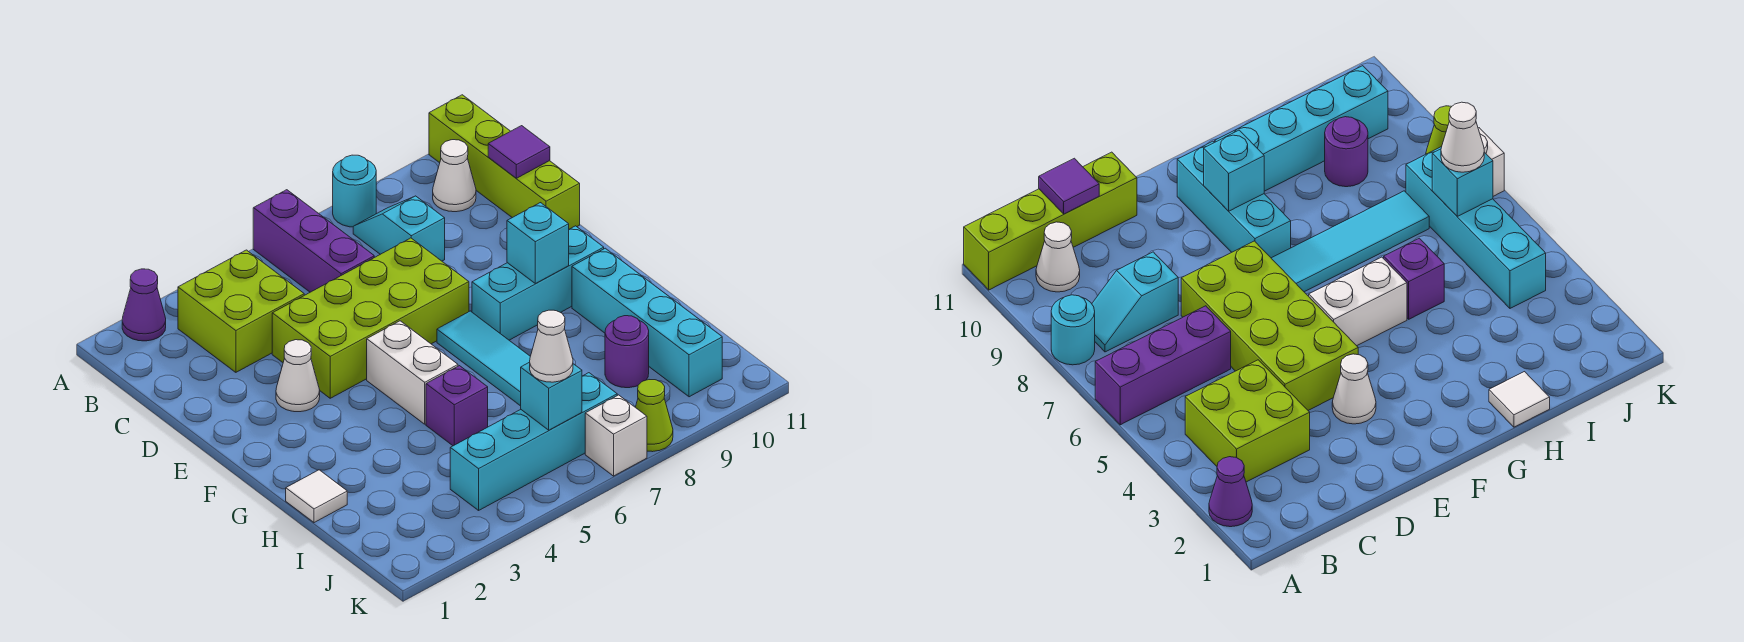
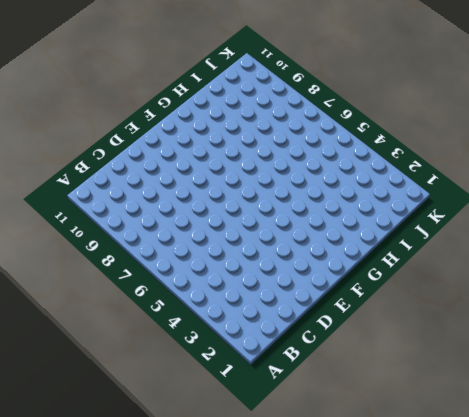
none -> purple 1x1 cone [122,269,166,341]
none -> purple 1x3 brick [253,190,374,292]
none -> cyan 1x1 round brick [333,155,376,227]

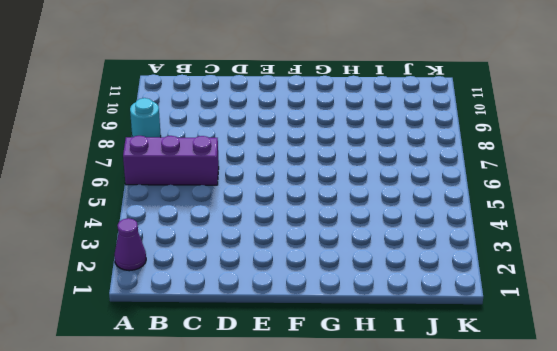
none -> lime 1x4 brick [429,95,580,229]
none -> lime 2x2 brick [178,250,304,372]
none -> cyan 1x2 slope [353,196,445,261]

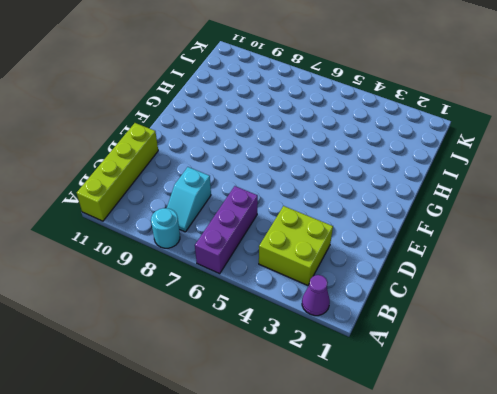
none -> white 1x1 cone [433,140,476,212]
none -> lime 2x4 brick [272,238,469,398]
none -> white 1x1 cone [276,340,320,412]

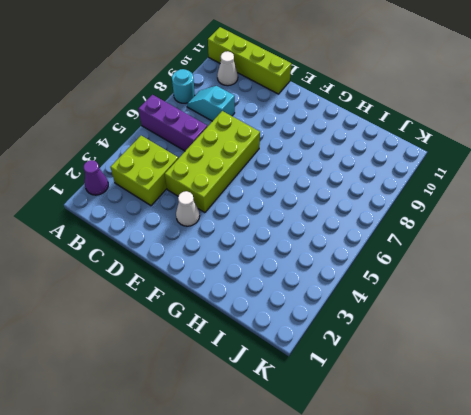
none -> white 1x2 brick [367,321,458,424]
none -> cyan 1x4 tile [437,311,530,406]
none -> cyan 1x3 brick [472,226,604,340]

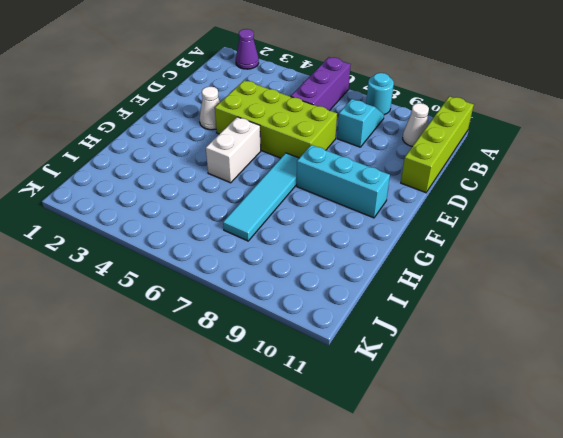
none -> lime 2x2 brick [178,250,304,372]
none -> cyan 1x4 brick [572,248,722,397]
none -> white 1x1 tile [286,470,347,523]

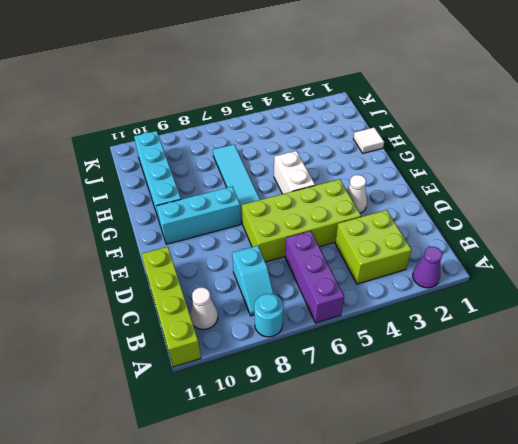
none -> purple 1x1 brick [426,366,488,446]
none -> purple 1x1 round brick [605,316,649,388]
none -> cyan 1x4 brick [450,373,617,510]

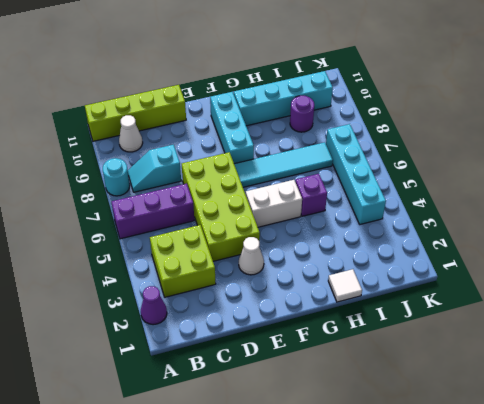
none -> white 1x1 brick [585,395,647,476]
none -> lime 1x1 cone [635,380,673,452]
none -> purple 1x1 tile [488,126,550,178]

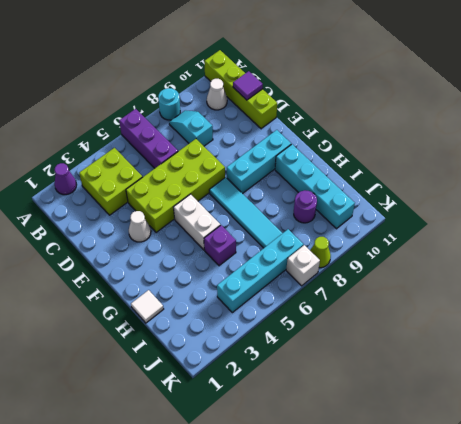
none -> cyan 1x1 brick [507,203,569,284]
none -> cyan 1x1 brick [521,362,582,430]
none -> white 1x1 cone [530,310,573,382]

